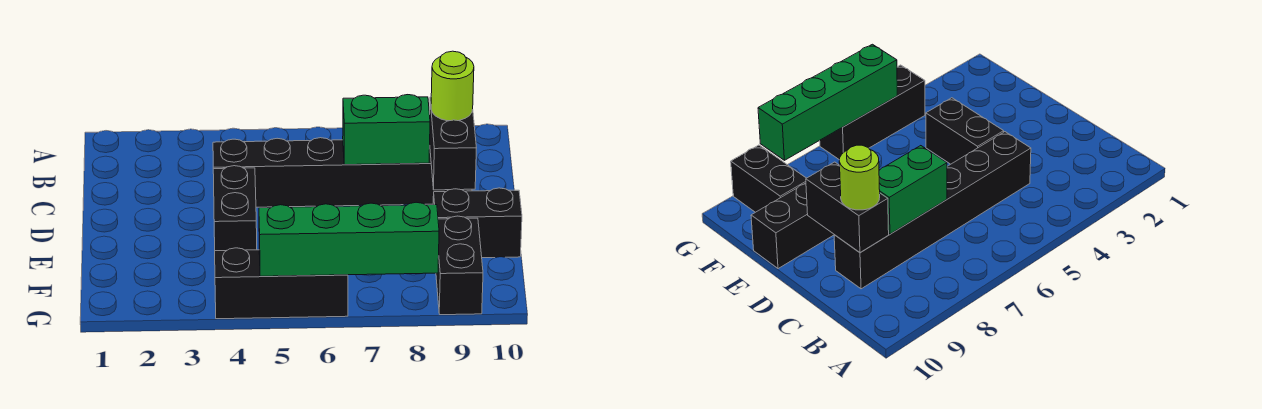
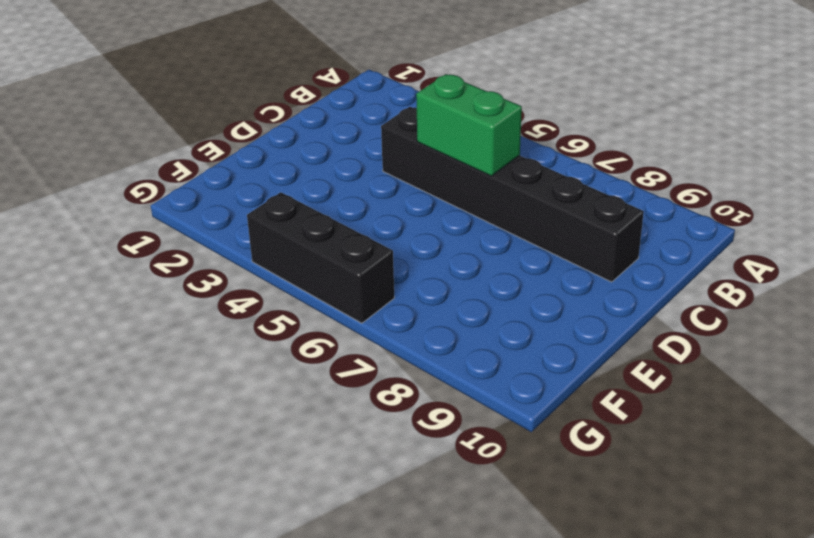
green 1x2 brick [416,74,522,176] -> green 1x2 brick moved to [343,95,430,165]
none -> black 1x2 brick [213,166,257,251]
none -> black 1x2 brick [433,188,522,258]

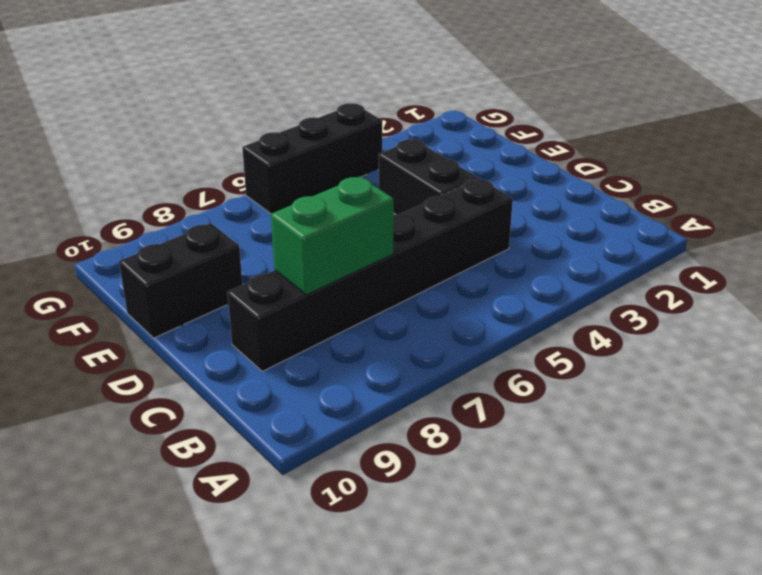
none -> black 1x2 brick [436,216,483,315]
none -> black 1x2 brick [430,97,476,190]

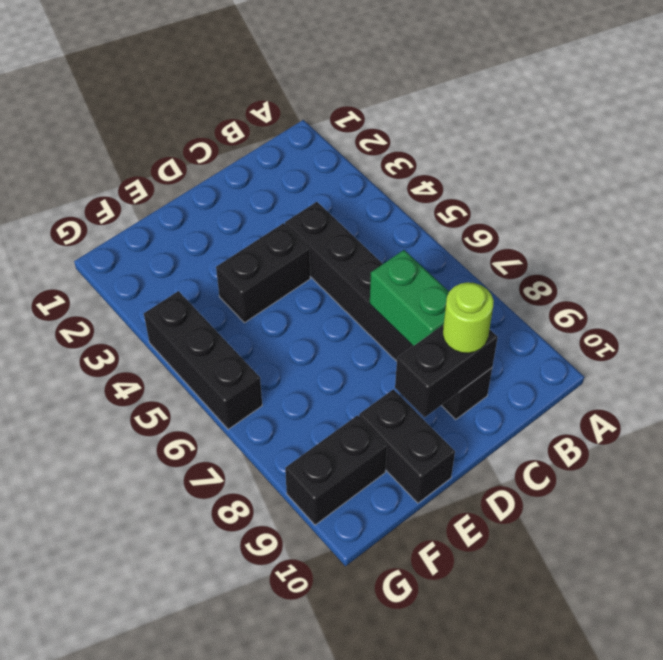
none -> green 1x4 brick [259,202,439,276]

